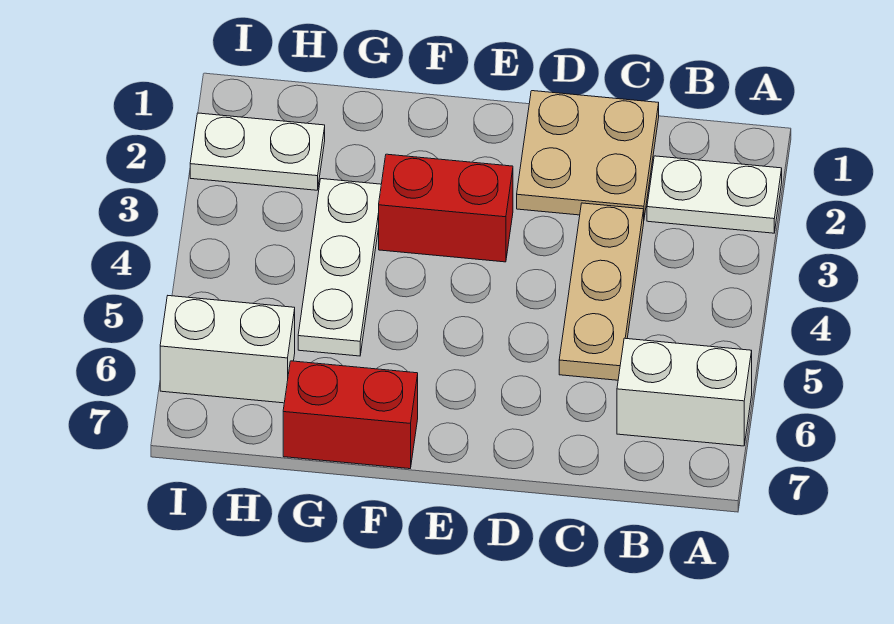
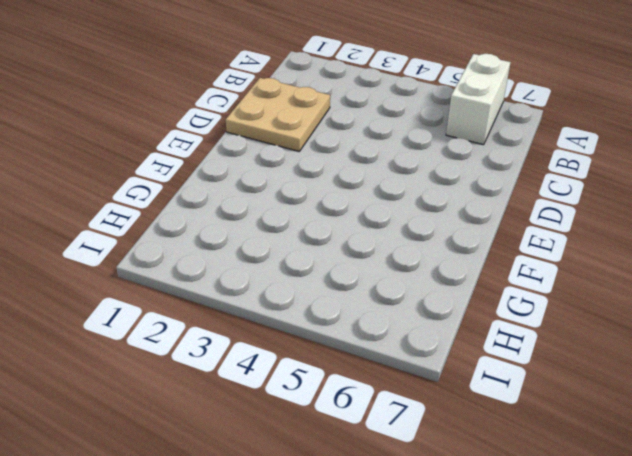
none -> white 1x2 plate [647,156,782,233]
none -> tan 1x3 plate [559,203,644,380]

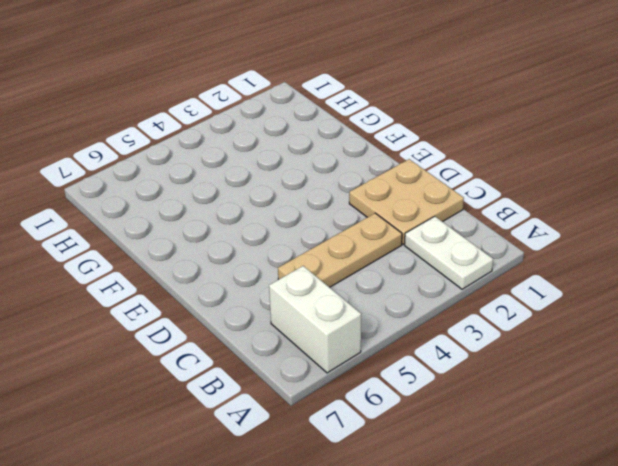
none -> red 1x2 brick [379,154,513,262]
none -> red 1x2 brick [283,361,418,469]

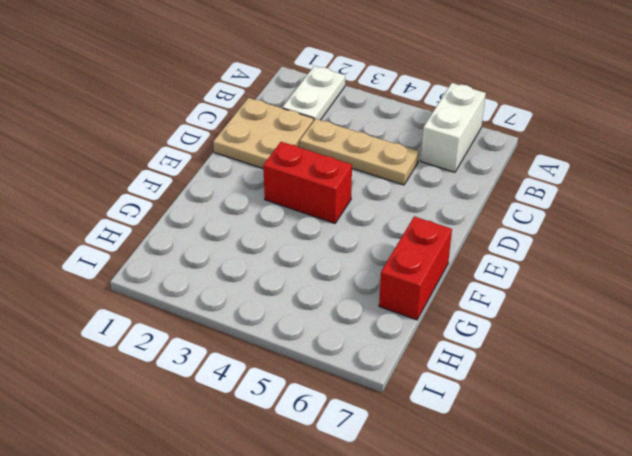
red 1x2 brick [263,142,352,223] -> red 1x2 brick turned to [379,154,513,262]
none -> white 1x3 plate [298,179,381,356]
none -> white 1x2 plate [190,113,325,190]

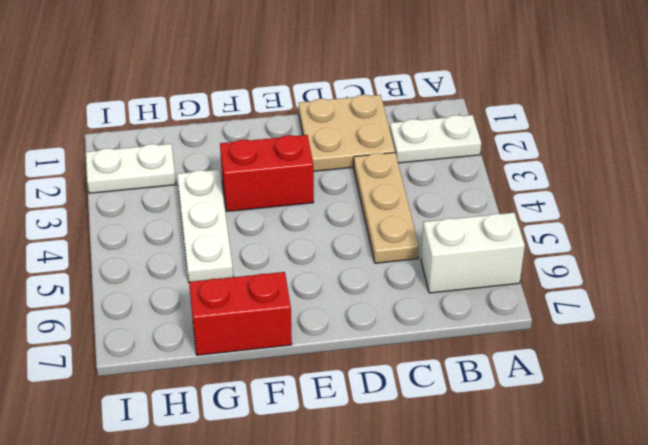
none -> white 1x2 brick [160,296,295,403]

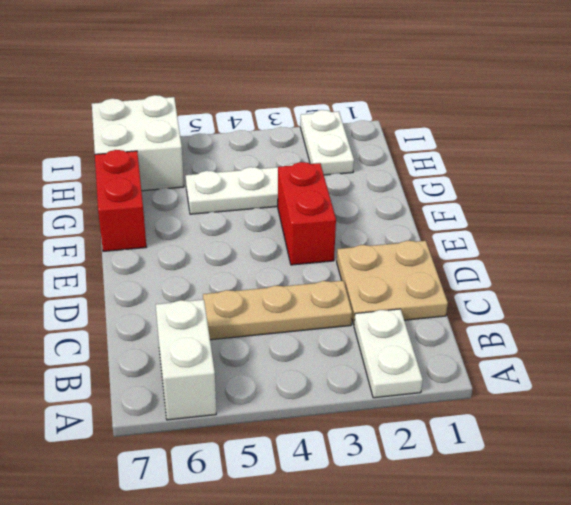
white 2x2 brick [92,95,184,191] -> white 1x2 brick [160,296,295,403]

